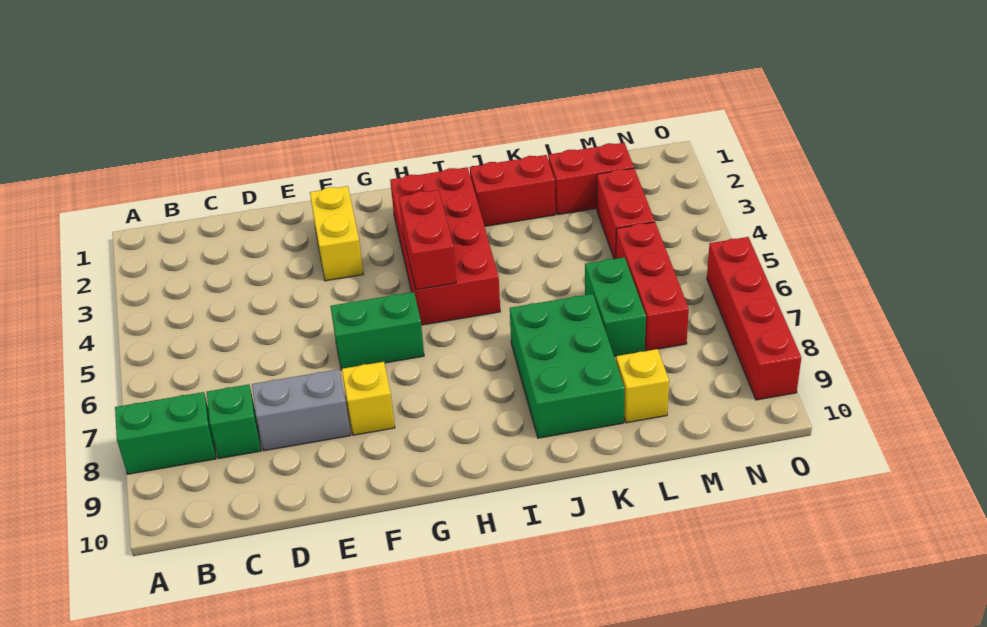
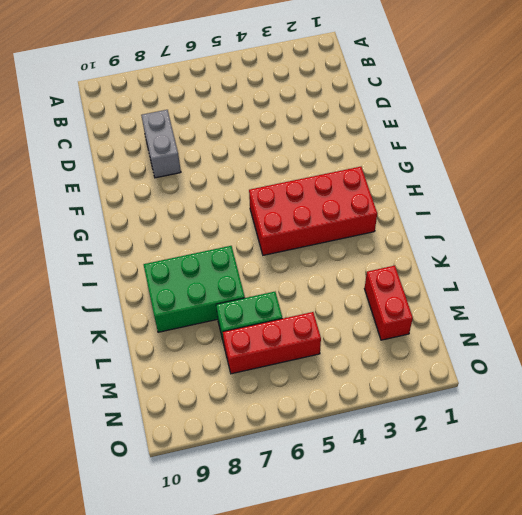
none -> green 1x2 brick [115,392,216,474]
none -> green 1x1 brick [207,384,261,459]
none -> yellow 1x2 brick [310,186,363,281]

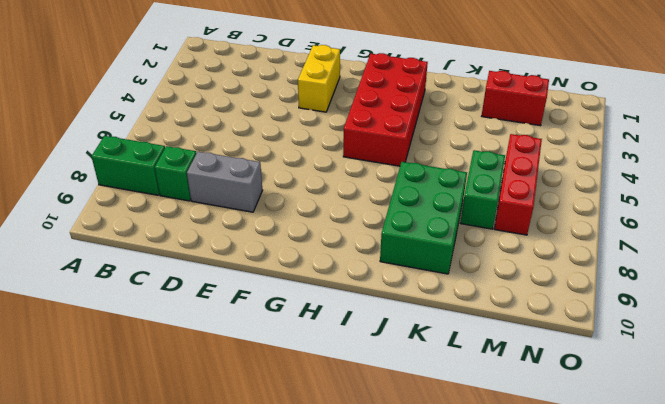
none -> green 1x2 brick [330,292,424,370]
none -> yellow 1x1 brick [342,362,395,435]
none -> red 1x2 brick [470,155,555,226]

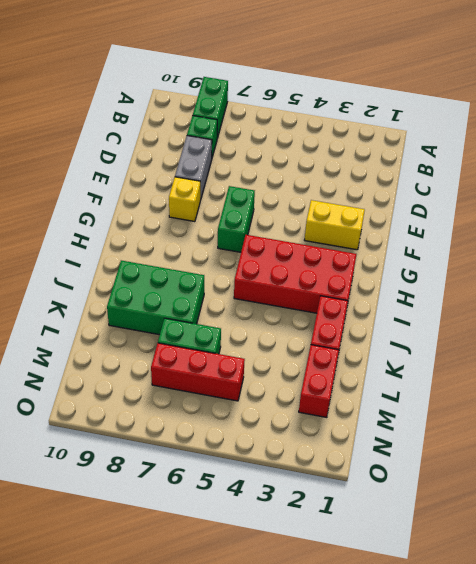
none -> yellow 1x1 brick [616,349,669,423]
none -> red 1x2 brick [597,168,655,259]
none -> red 1x4 brick [707,237,801,400]

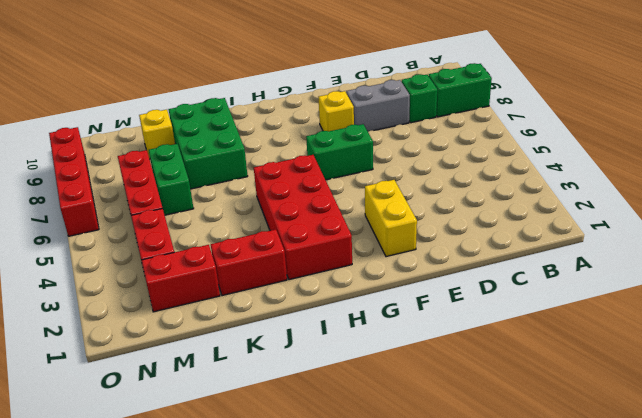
none -> red 1x2 brick [399,190,456,290]

